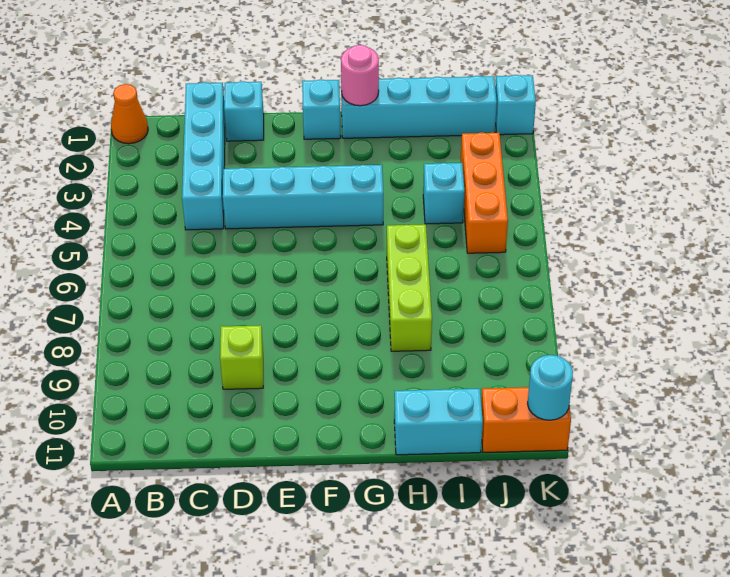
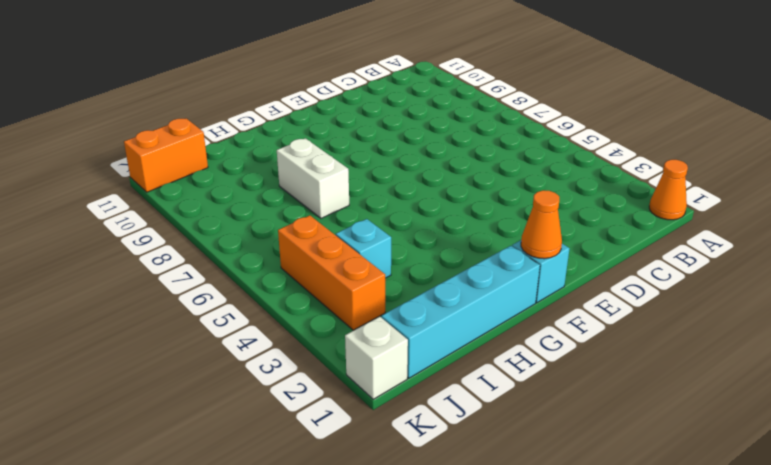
orange 1x1 cone [521,190,562,259] -> none
white 1x2 brick [277,138,349,218] -> lime 1x3 brick [387,224,432,351]
white 1x1 brick [345,316,408,399] -> cyan 1x1 brick [495,75,536,135]
none -> cyan 1x4 brick [182,82,225,230]
none -> cyan 1x1 brick [224,81,264,141]
none -> cyan 1x4 brick [223,165,383,229]

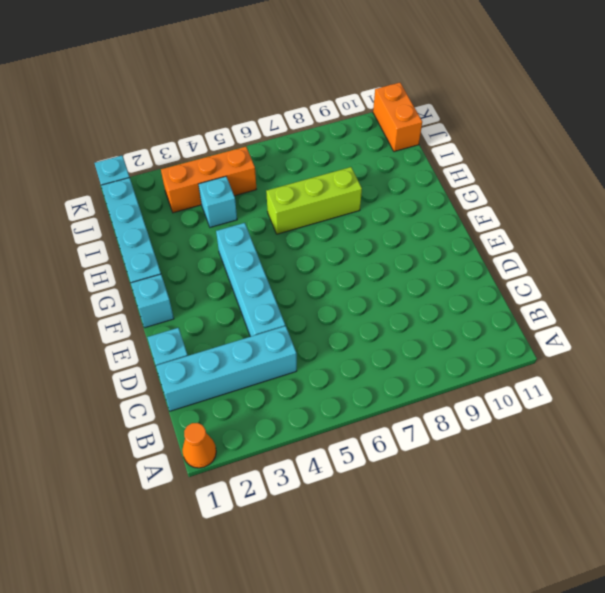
none -> lime 1x1 brick [220,325,263,389]
none -> cyan 1x2 brick [394,389,483,455]
none -> pink 1x1 round brick [341,45,379,106]

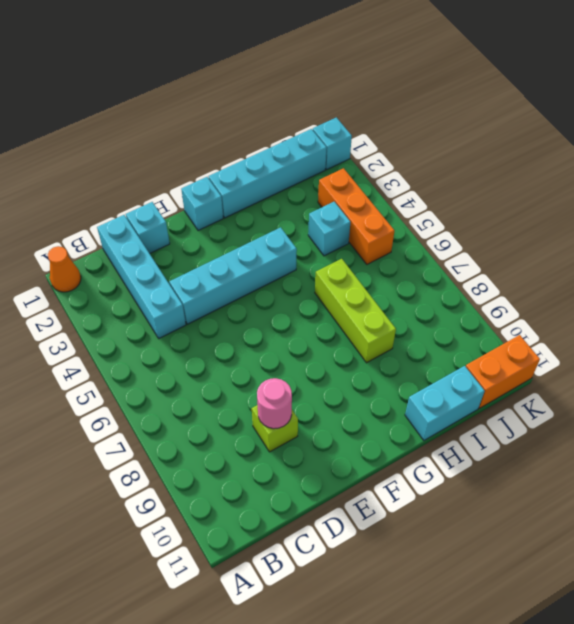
pink 1x1 round brick [257,378,292,429] -> pink 1x1 round brick moved to [341,45,379,106]
none -> cyan 1x1 round brick [528,355,573,420]

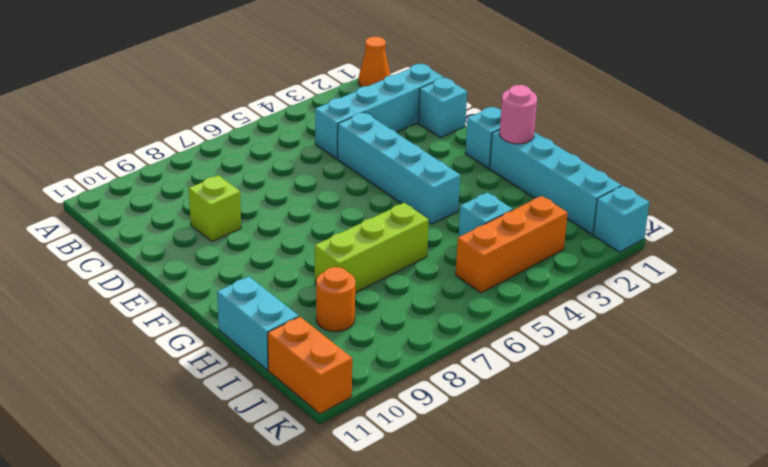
orange 1x1 round brick [316,267,355,332] -> none
none -> cyan 1x1 round brick [528,355,573,420]

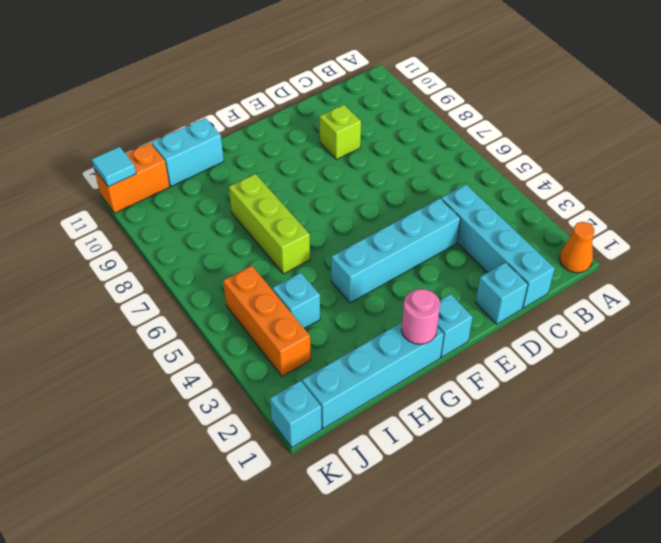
cyan 1x1 tile [92,147,136,187] -> cyan 1x1 round brick [528,355,573,420]

